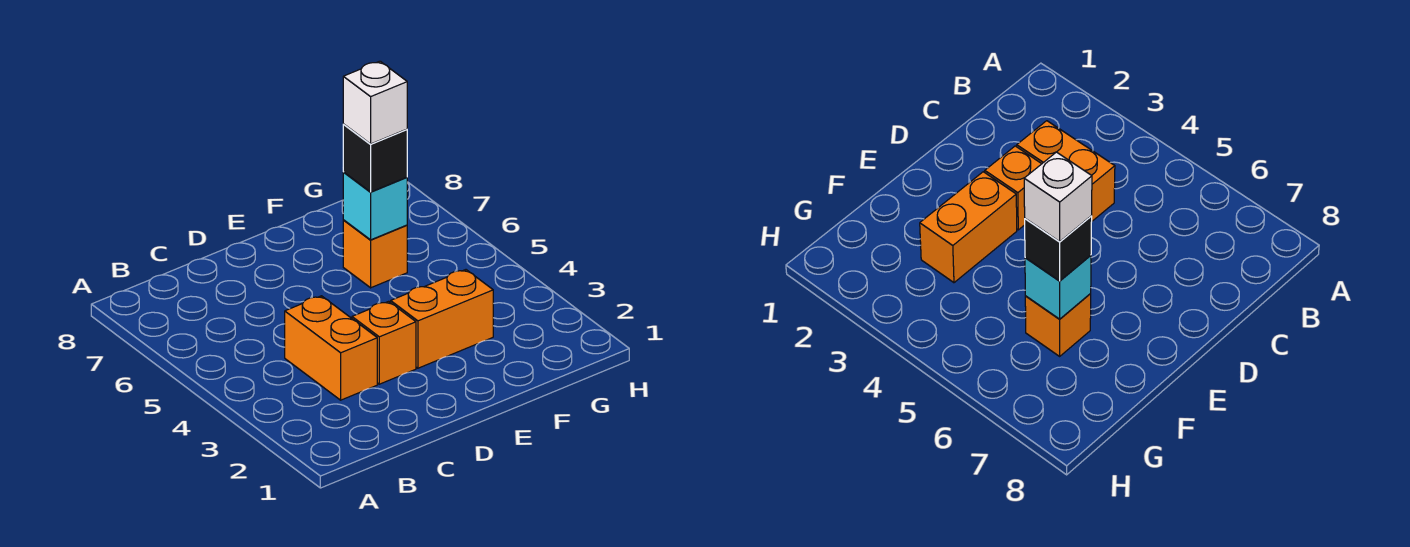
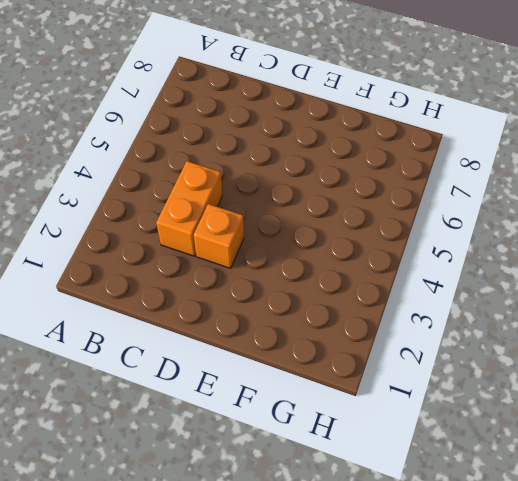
none -> orange 1x2 brick [391,270,493,368]
none -> orange 1x1 brick [343,220,407,288]

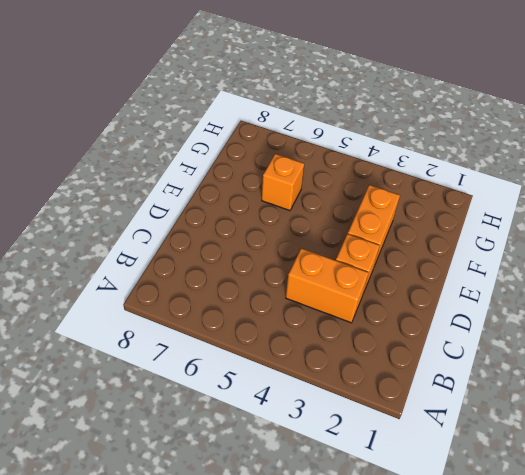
none -> cyan 1x1 brick [343,172,407,240]
none -> black 1x1 brick [343,124,407,192]

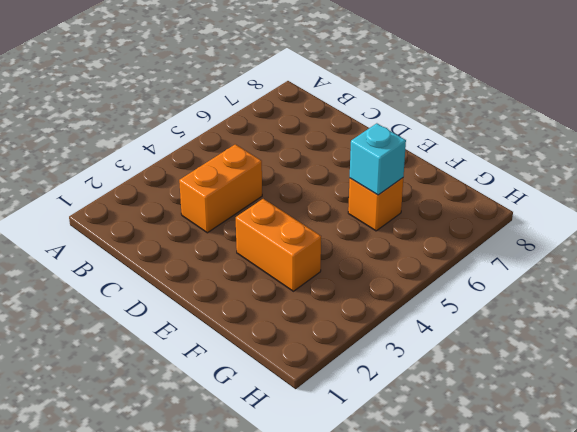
none -> orange 1x1 brick [352,301,416,384]
none -> black 1x1 brick [343,124,407,192]

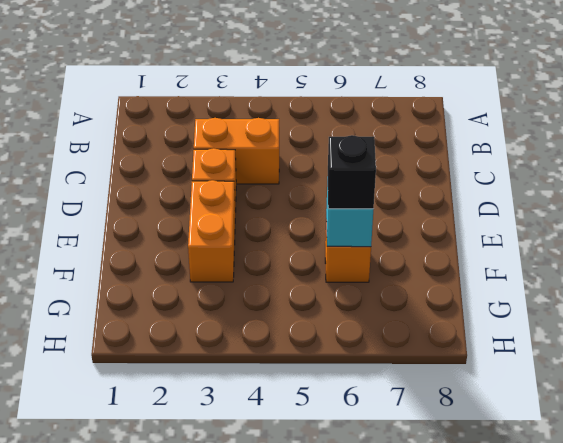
none -> white 1x1 brick [343,61,407,144]

